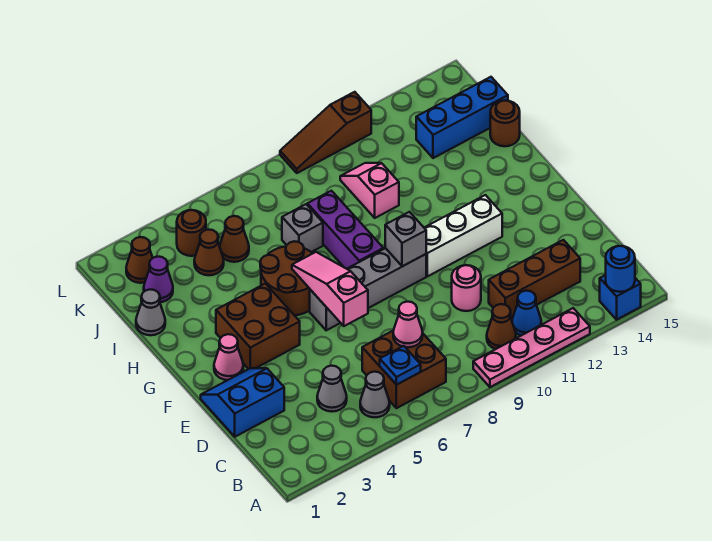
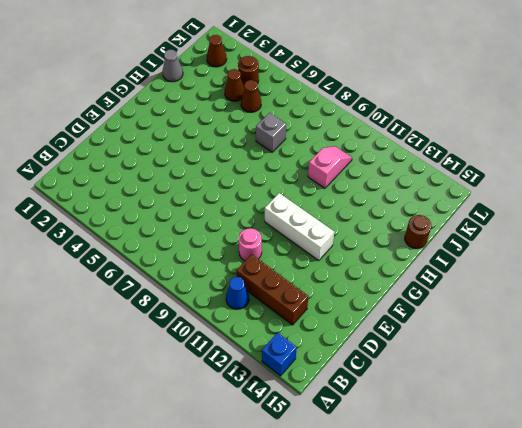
none -> pink 1x4 plate [473,308,590,387]
none -> grey 1x1 cone [360,372,390,417]
none -> brown 2x2 brick [362,330,446,408]
none -> brown 1x1 cone [487,304,516,349]

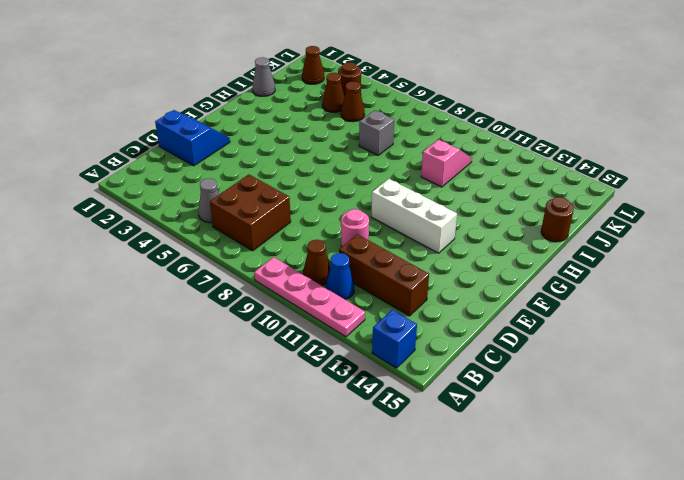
none -> grey 1x1 cone [317,366,347,412]
none -> pink 1x1 cone [214,334,243,380]
none -> brown 2x2 brick [216,284,300,369]
none -> grey 1x4 brick [310,248,426,330]

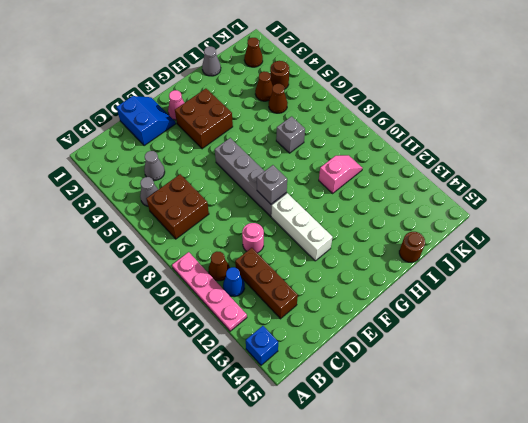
none -> brown 2x2 round brick [260,241,313,315]
none -> purple 1x3 brick [307,191,383,269]
none -> purple 1x1 cone [144,257,173,302]
none -> blue 1x3 brick [416,77,508,158]

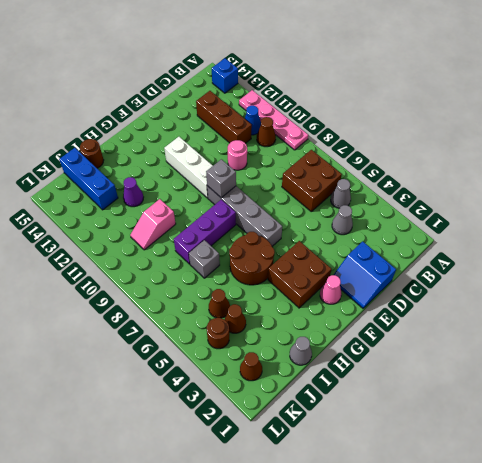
purple 1x1 cone [123,177,143,207] -> purple 1x1 cone moved to [144,257,173,302]
none -> brown 1x3 slope [280,92,371,173]
none -> blue 1x1 round brick [606,246,635,292]
none -> blue 1x1 plate [380,346,421,385]
none -> pink 1x1 cone [393,302,423,347]

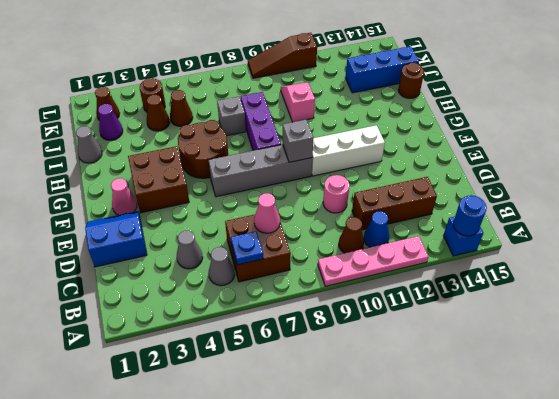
none -> pink 1x3 slope [292,252,368,326]

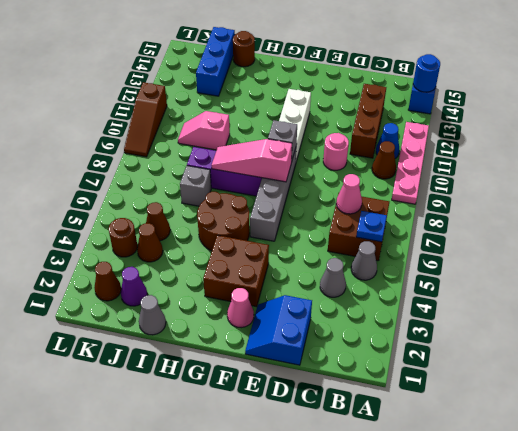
pink 1x3 slope [212,139,292,182] -> pink 1x3 slope moved to [292,252,368,326]

